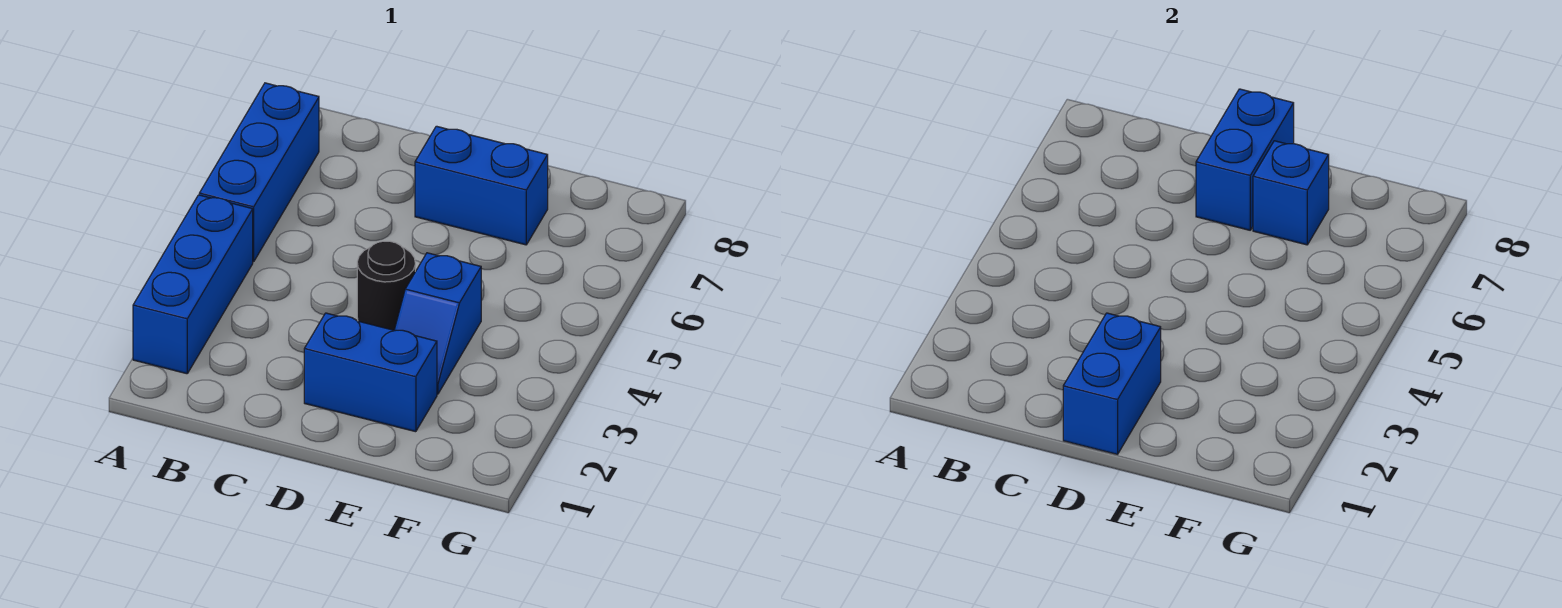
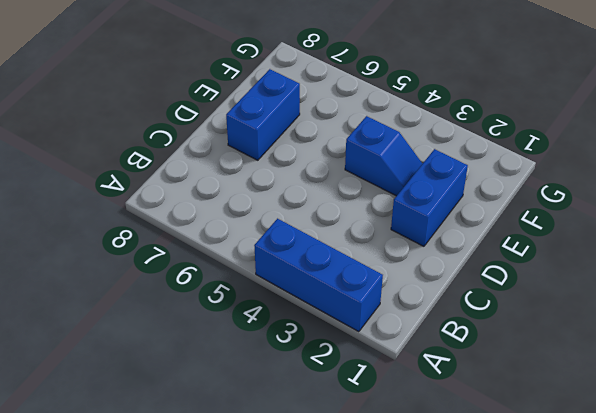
none -> blue 1x3 brick [199,83,319,262]
none -> black 1x1 round brick [357,241,415,330]

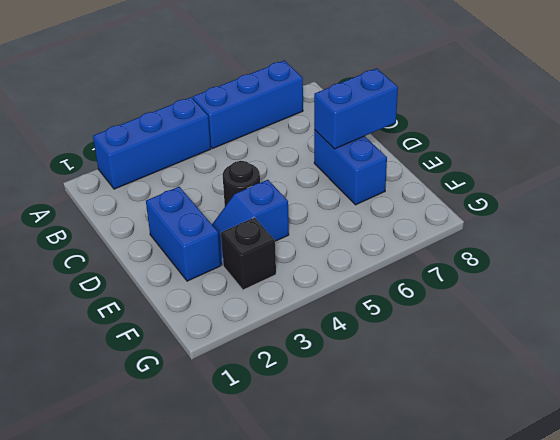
black 1x1 brick [221,218,276,290] -> none
none -> blue 1x2 brick [1063,313,1161,454]
none -> blue 1x1 brick [1253,141,1329,245]

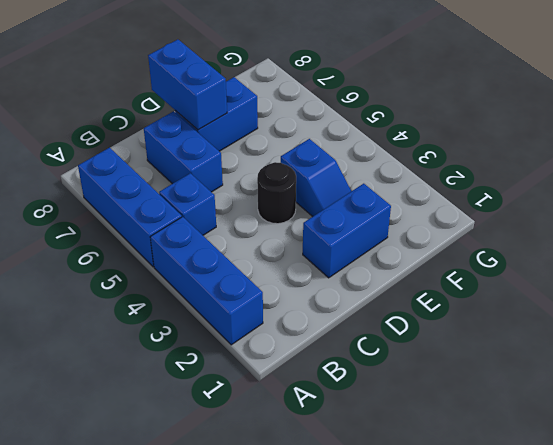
blue 1x1 brick [159,173,216,235] -> blue 1x1 brick moved to [1253,141,1329,245]
blue 1x2 brick [144,111,223,192] -> blue 1x2 brick moved to [1063,313,1161,454]

